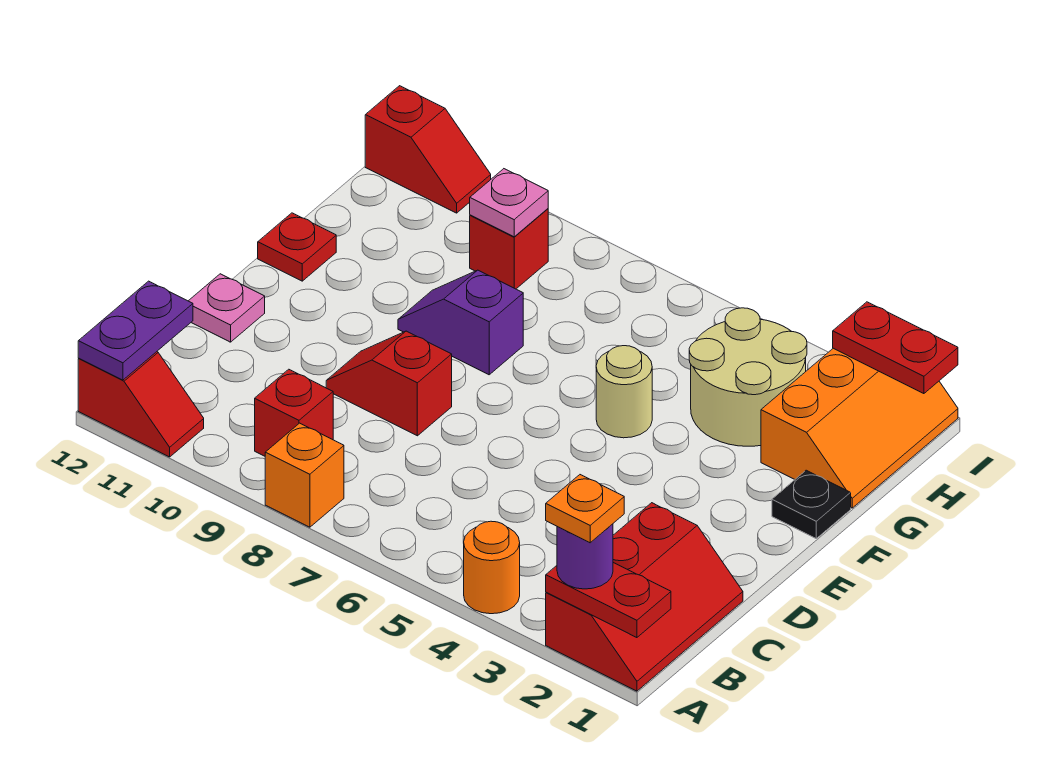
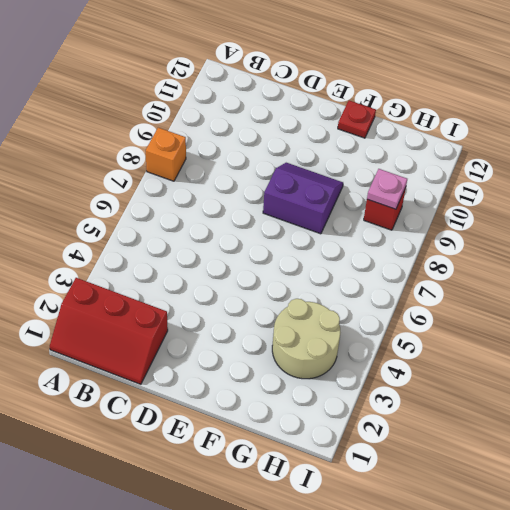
purple 2x2 slope [263,163,343,234] -> purple 1x2 slope [398,270,523,375]
none -> orange 1x1 round brick [464,521,520,614]
none -> red 1x2 slope [78,352,204,457]
none -> red 1x1 brick [255,369,333,456]

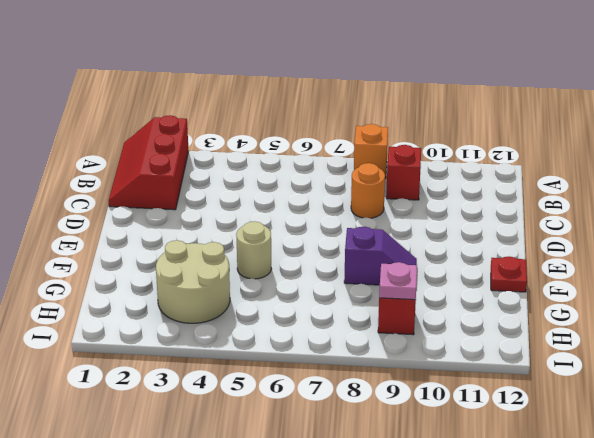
orange 1x1 round brick [351,163,385,218] -> orange 1x1 round brick moved to [464,521,520,614]
none -> red 1x2 slope [78,352,204,457]
none -> red 1x2 slope [326,331,452,436]
none -> pink 1x1 plate [189,274,265,342]

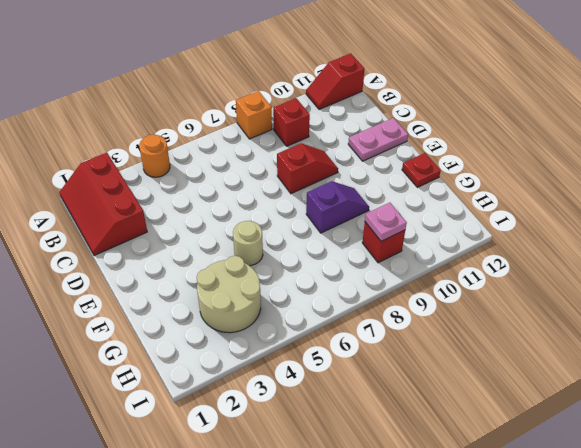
pink 1x2 plate [348,118,408,161] -> pink 1x1 plate [189,274,265,342]
none -> black 1x1 plate [772,470,851,538]
none -> orange 2x3 slope [761,348,958,508]
none -> red 1x2 slope [365,86,491,213]

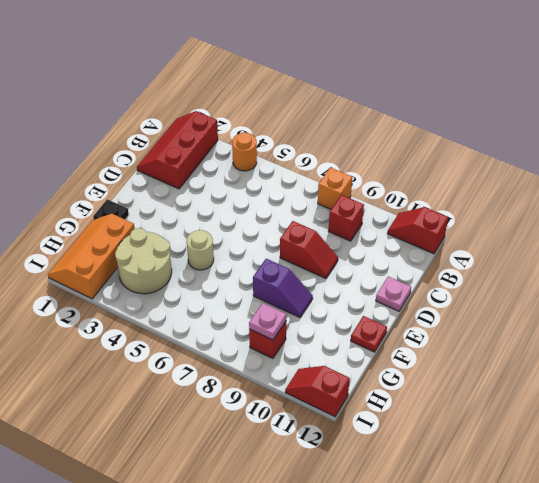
none -> red 1x2 plate [546,563,671,638]
none -> purple 1x2 plate [78,281,193,380]
none -> red 1x2 plate [833,302,958,394]

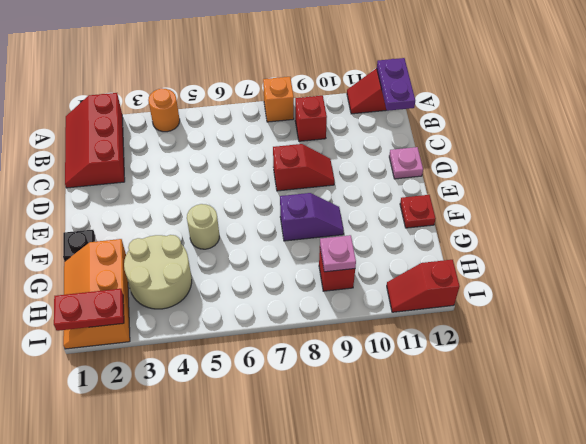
none -> red 1x2 plate [546,563,671,638]
none -> purple 1x1 round brick [557,524,613,589]
none -> orange 1x1 plate [546,475,624,543]

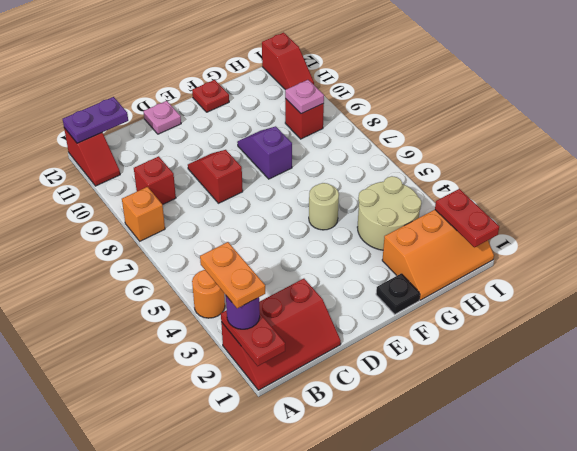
orange 1x2 plate [200,242,265,308] -> orange 1x1 plate [546,475,624,543]

